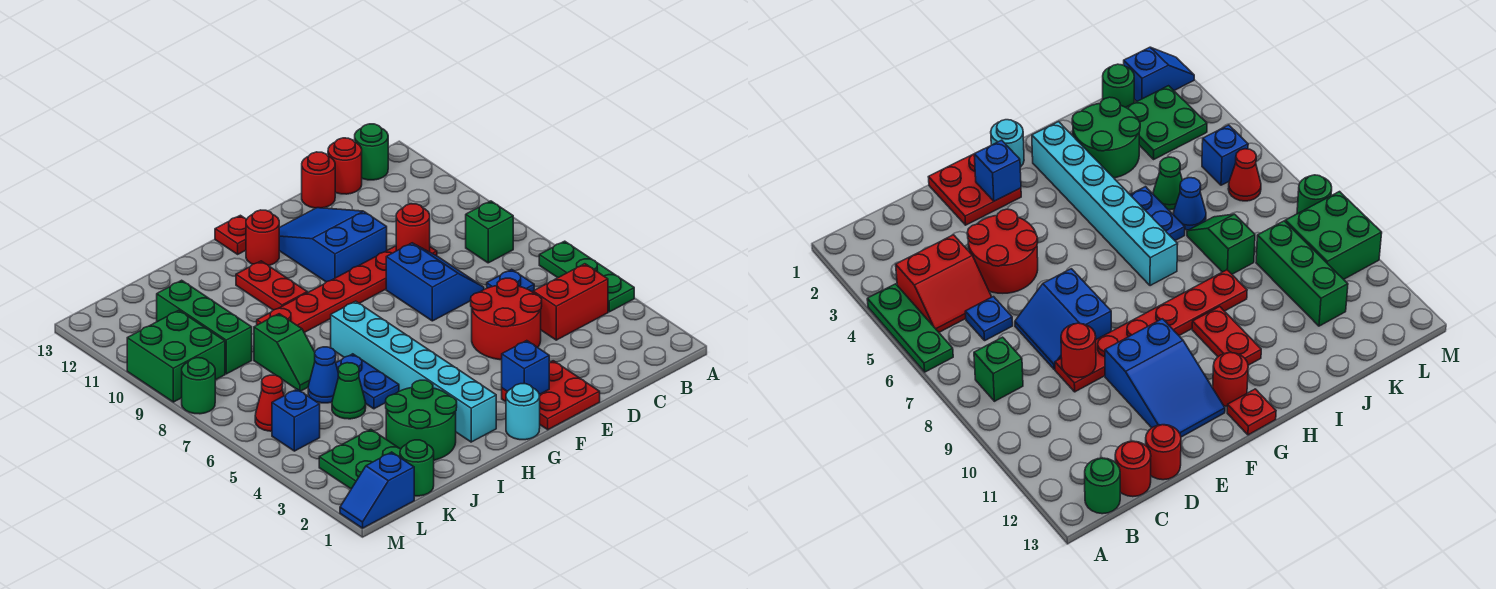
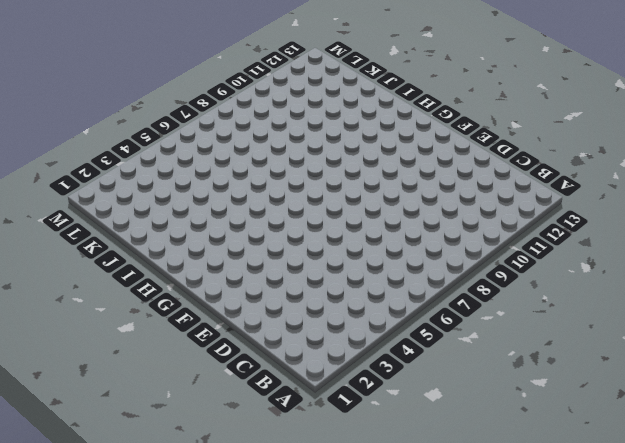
none -> green 1x3 plate [539,241,634,312]
none -> red 2x2 slope [532,264,608,340]
none -> green 1x1 brick [466,201,513,263]
none -> green 1x1 round brick [355,124,388,180]

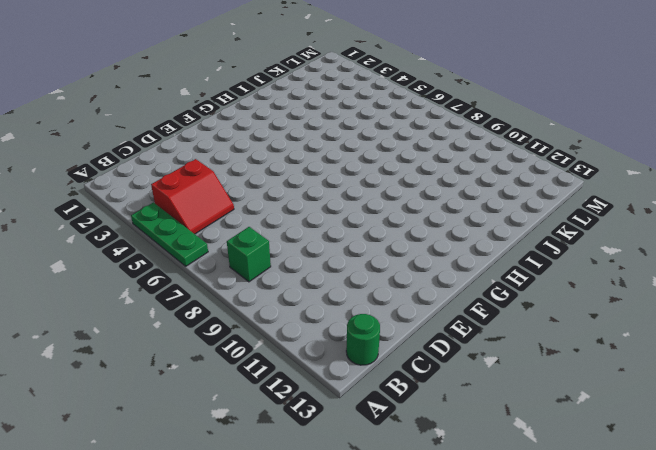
none -> blue 1x1 plate [487,269,534,291]
none -> red 1x1 round brick [328,138,362,194]
none -> red 2x2 round brick [471,278,542,360]
none -> blue 2x2 slope [386,243,484,321]

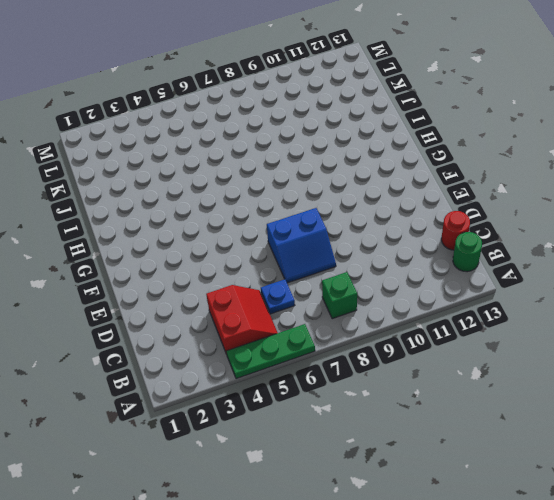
none -> red 2x2 round brick [471,278,542,360]
none -> red 1x6 plate [257,246,437,333]
none -> red 1x1 round brick [302,152,335,208]
none -> red 2x2 plate [502,361,600,430]

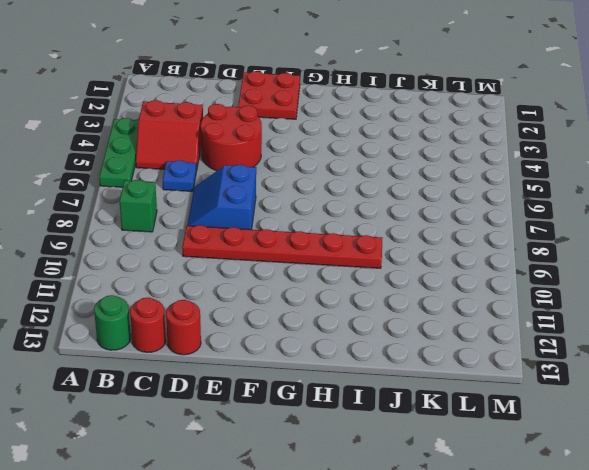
none -> blue 2x3 slope [279,208,387,282]
none -> cyan 1x1 round brick [506,384,540,440]
none -> red 1x1 round brick [246,210,279,266]
none -> red 1x1 plate [215,215,247,254]

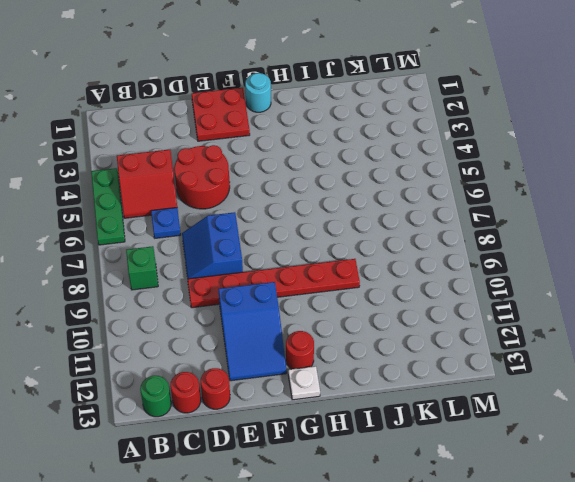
white 1x1 plate [288,366,320,400] -> red 1x1 plate [215,215,247,254]
none -> cyan 1x6 brick [331,301,496,442]
none -> red 1x2 plate [236,261,307,310]
none -> green 2x2 round brick [386,380,457,460]
none -> blue 1x2 plate [336,354,399,409]

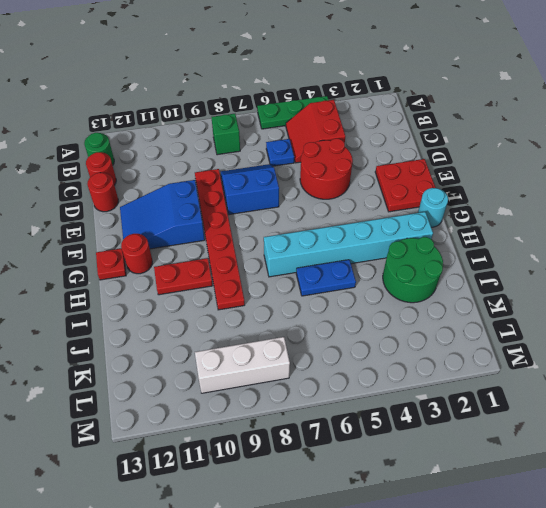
white 1x3 brick [195,337,290,393] -> green 2x2 brick [127,310,225,402]
none -> green 1x1 cone [332,363,366,419]
none -> blue 1x1 cone [308,347,338,403]
none -> green 1x2 slope [254,314,315,391]
none -> green 1x1 round brick [400,440,434,496]

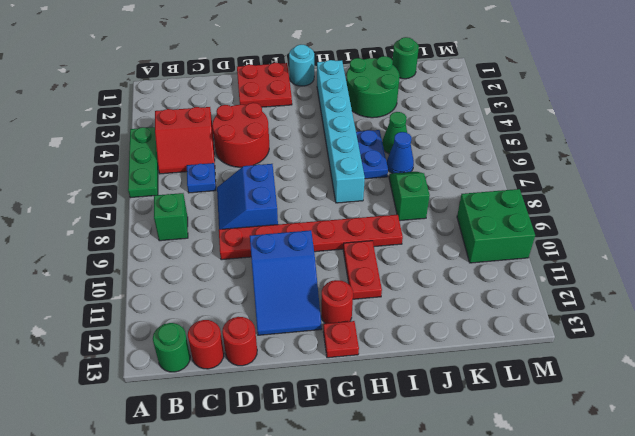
none -> green 2x2 plate [319,429,401,489]
none -> green 1x3 brick [157,280,252,374]
none -> blue 1x2 slope [340,452,414,528]
none -> blue 1x1 brick [272,389,320,451]

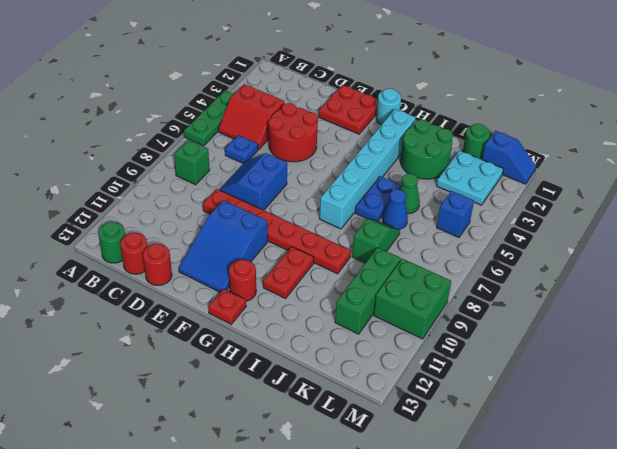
cyan 2x2 plate [437,151,503,205] -> green 2x2 plate [319,429,401,489]
none -> red 1x1 cone [255,375,284,431]
none -> green 1x1 round brick [182,358,215,414]
none -> red 1x1 round brick [396,204,430,252]
none -> blue 1x1 brick [502,341,549,394]

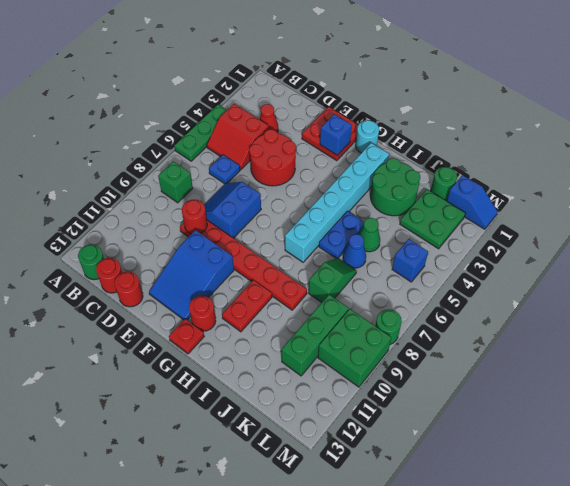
red 1x1 cone [259,104,278,133] -> red 1x1 cone moved to [255,375,284,431]

